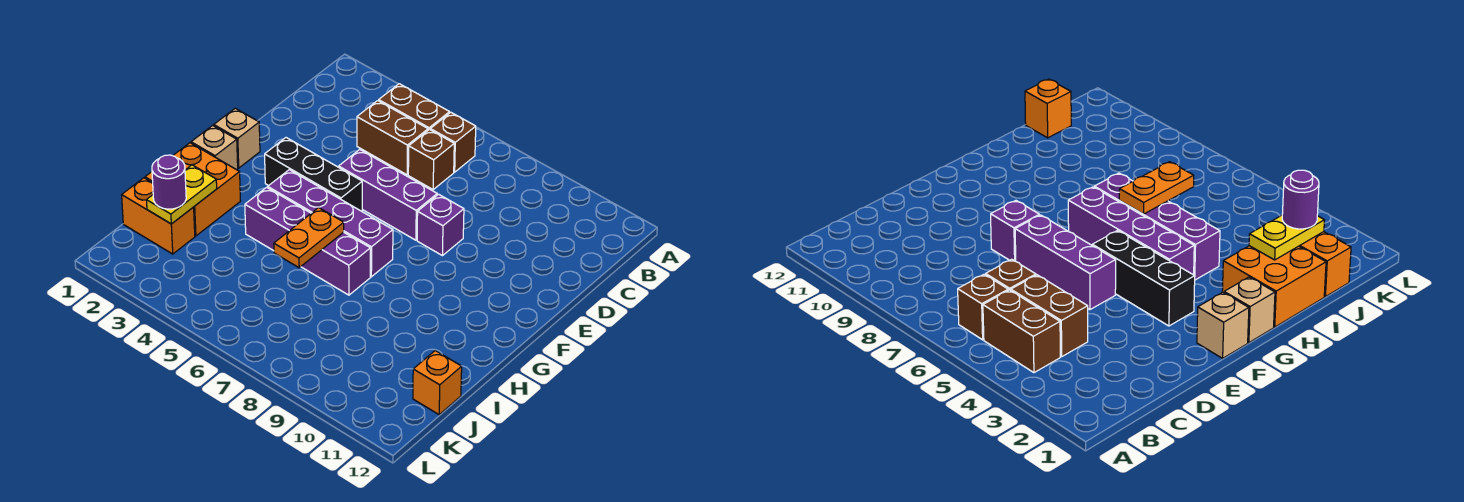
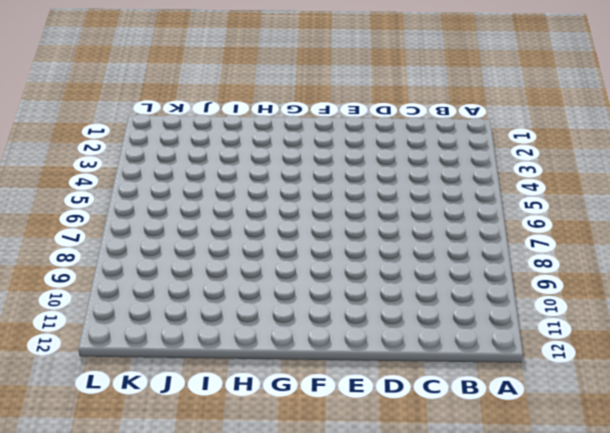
none -> brown 1x2 brick [379,84,450,130]
none -> brown 1x1 brick [430,113,476,172]
none -> brown 1x2 brick [357,101,428,175]

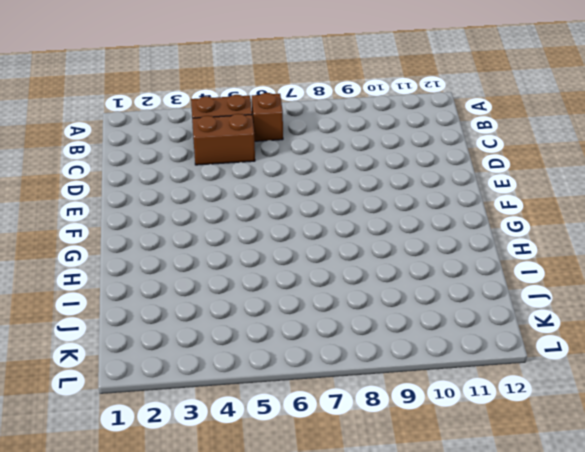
none -> brown 1x1 brick [408,130,454,189]
none -> purple 1x3 brick [339,150,437,240]
none -> purple 1x1 brick [417,194,464,256]

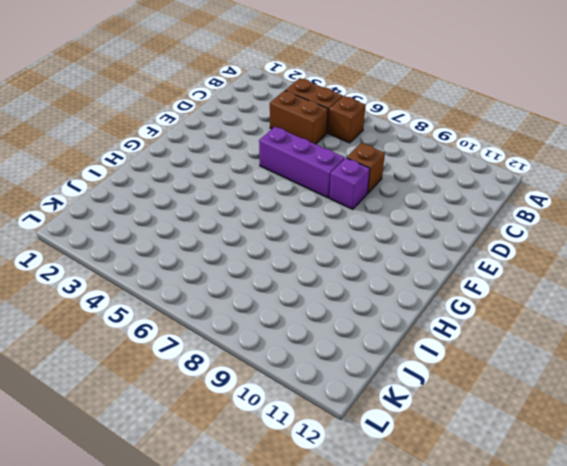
brown 1x1 brick [347,143,385,193] -> brown 1x1 brick moved to [408,130,454,189]
none -> tan 1x1 brick [214,108,260,168]
none -> black 1x3 brick [265,138,362,211]
none -> tan 1x1 brick [191,125,238,170]

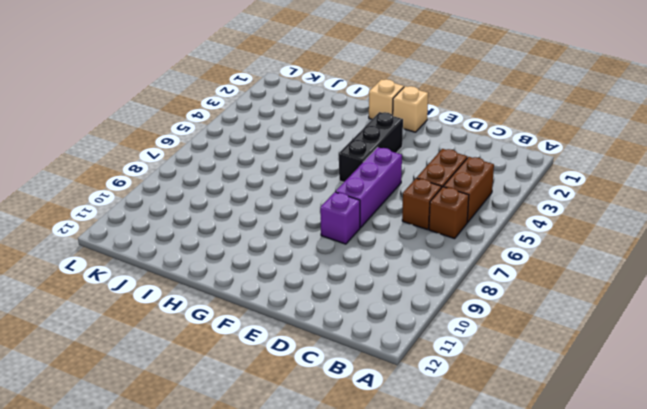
none -> purple 1x4 brick [268,170,393,277]
none -> orange 2x2 brick [145,143,240,236]
none -> purple 1x4 brick [245,187,370,295]

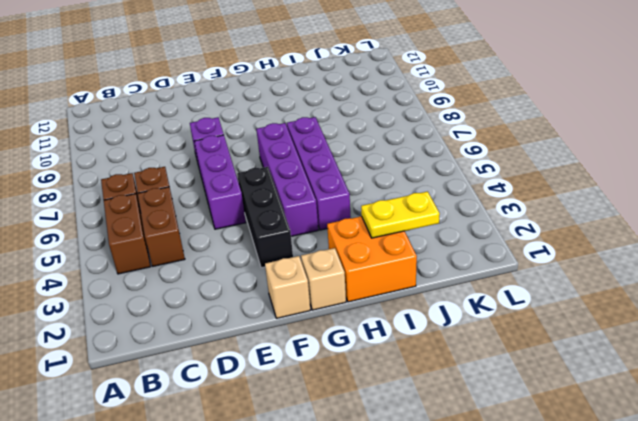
none -> orange 1x2 brick [122,178,195,254]
none -> orange 1x1 brick [413,351,462,415]
none -> orange 1x2 plate [274,208,344,268]

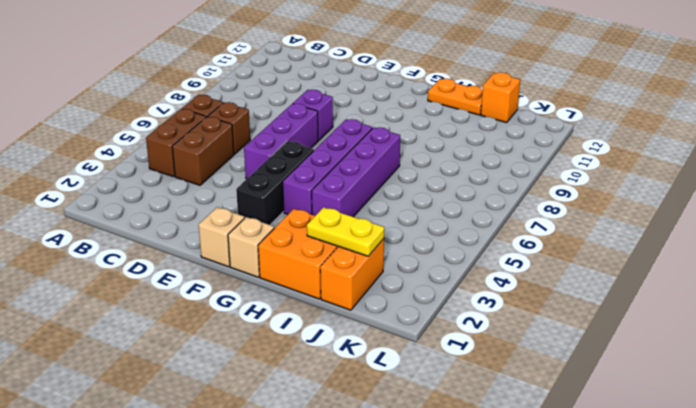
orange 1x2 plate [428,79,483,115] -> orange 1x2 plate moved to [274,208,344,268]
none -> purple 1x1 round brick [152,155,186,209]

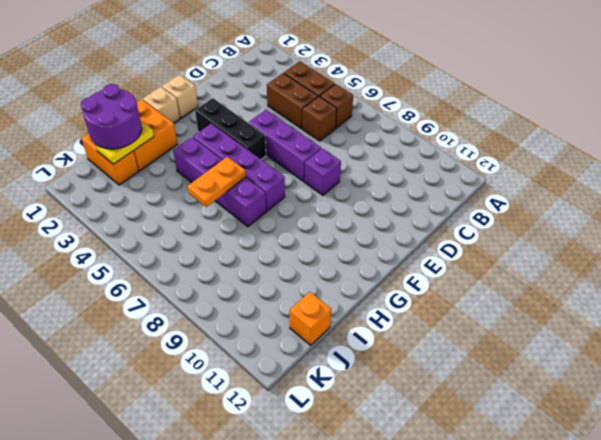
purple 2x2 round brick [81,84,142,149] -> purple 1x1 round brick [152,155,186,209]

